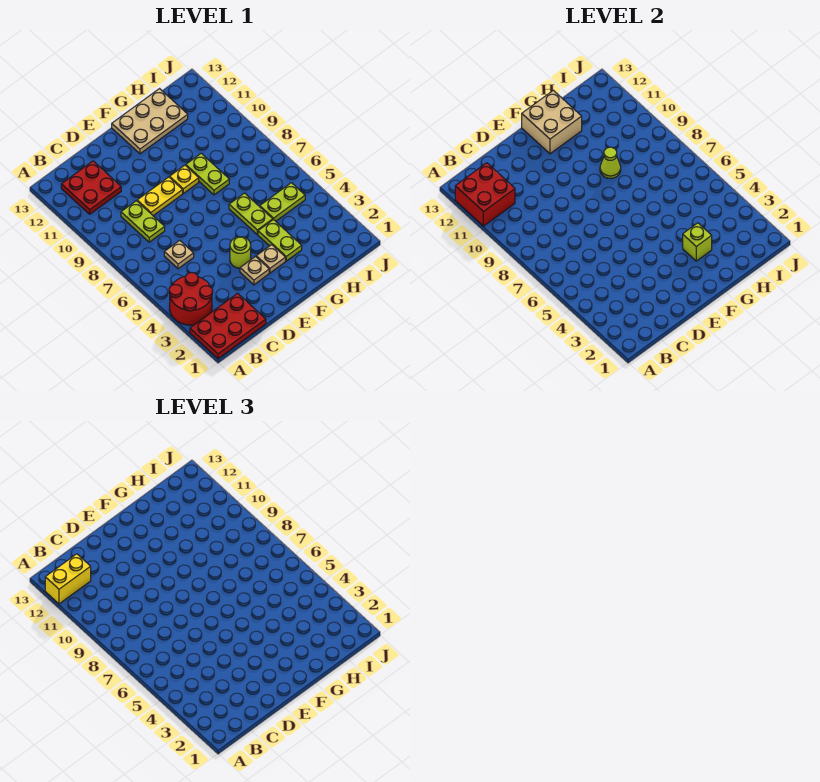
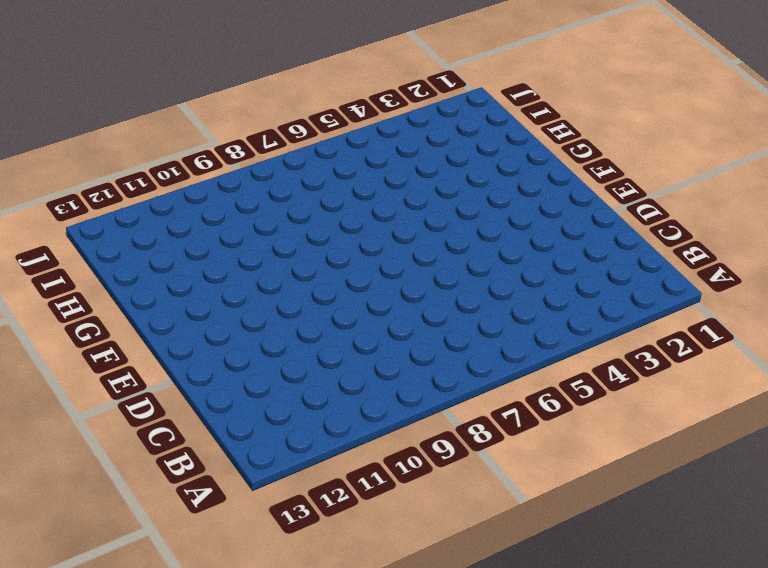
none -> red 2x3 plate [190,293,266,359]
none -> red 2x2 round brick [169,273,213,325]
none -> red 2x2 plate [61,161,121,214]

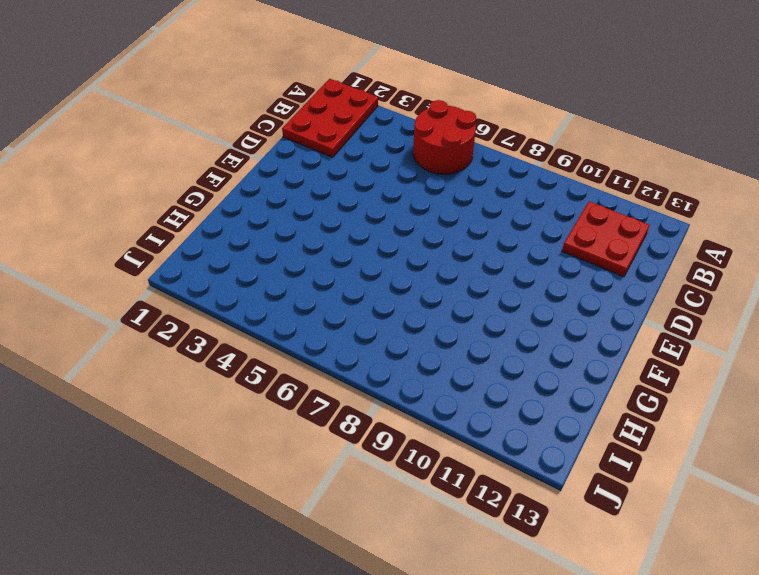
red 2x2 round brick [413,100,476,174] -> red 2x2 round brick moved to [169,273,213,325]
none -> tan 1x1 plate [164,241,194,269]
none -> lime 1x2 plate [121,201,165,242]
none -> yellow 1x2 plate [137,177,183,216]

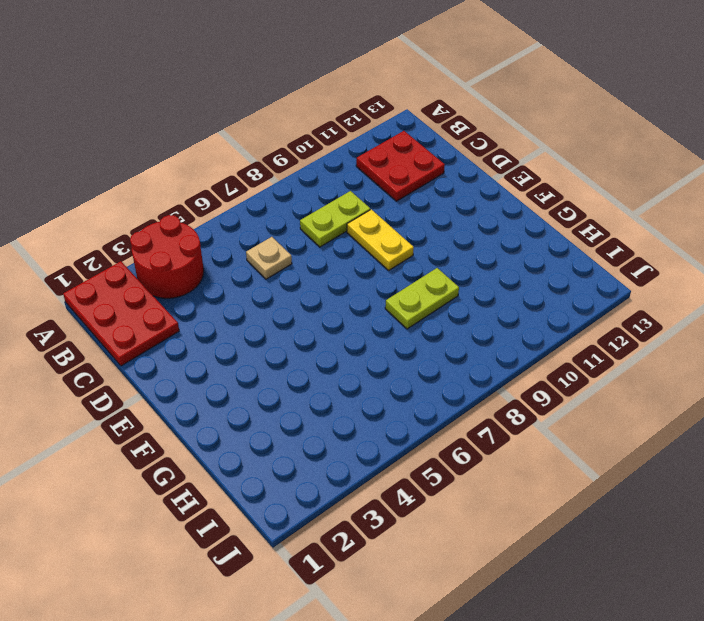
none -> tan 1x1 plate [240,257,269,285]
none -> lime 1x1 round brick [230,237,251,268]
none -> tan 1x1 plate [256,245,286,273]

